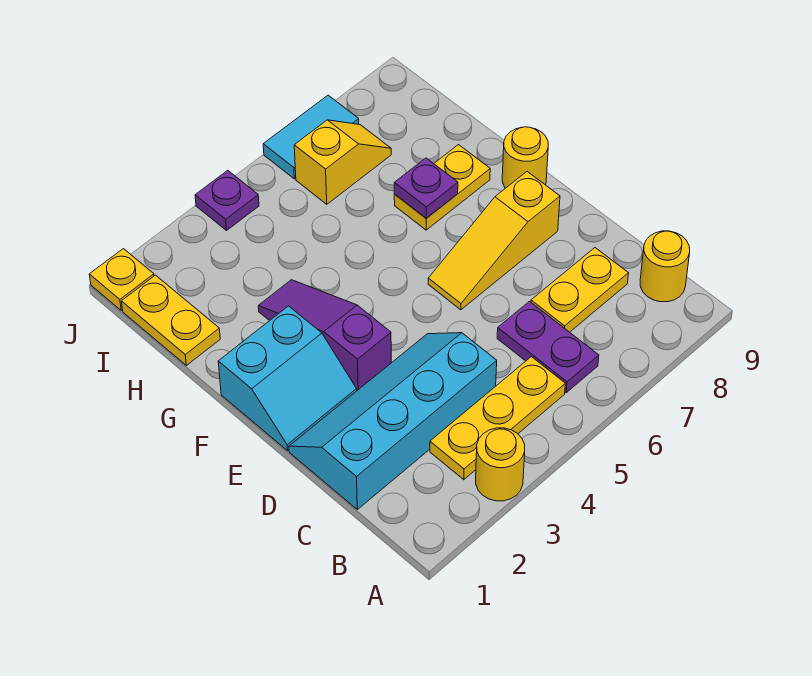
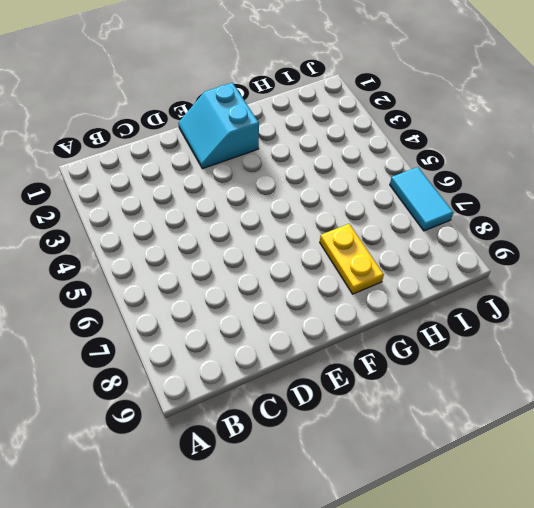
none -> yellow 1x1 round brick [476,428,525,501]
none -> yellow 1x3 plate [430,357,565,480]
none -> purple 1x2 plate [497,302,599,393]

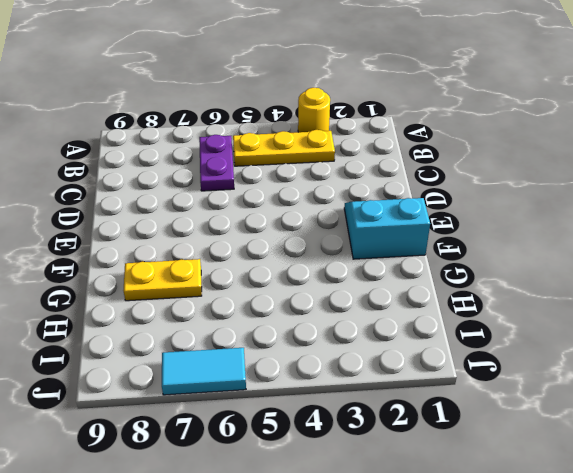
none -> yellow 1x1 round brick [640,231,690,302]
none -> cyan 2x4 slope [289,333,497,509]
none -> yellow 1x2 plate [531,248,628,332]

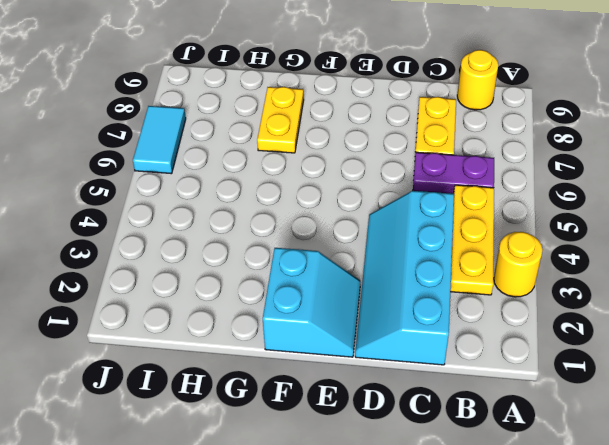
none -> purple 1x3 slope [258,280,391,390]
none -> yellow 1x3 slope [428,172,560,310]
none -> yellow 1x1 round brick [502,127,548,188]

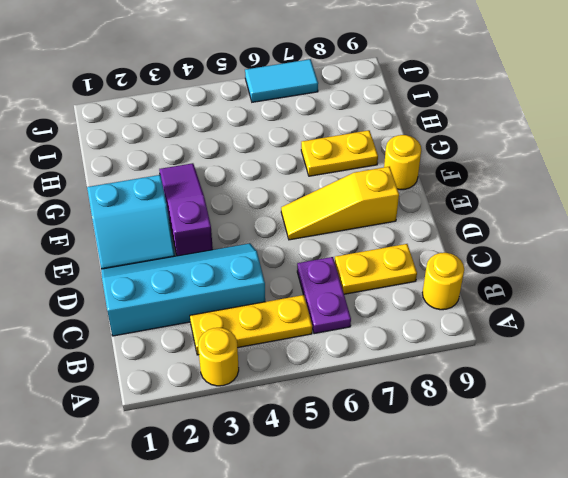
none -> yellow 1x2 plate [121,275,220,365]
none -> yellow 1x2 slope [294,120,391,204]
none -> yellow 1x1 plate [89,249,154,310]

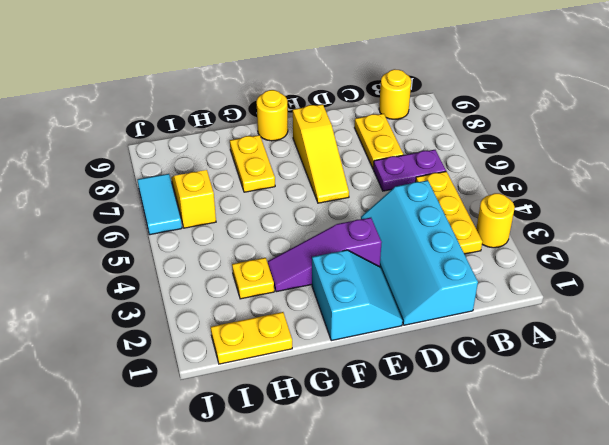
yellow 1x1 plate [232,258,274,299] -> yellow 1x1 plate moved to [89,249,154,310]
none -> purple 1x1 plate [195,170,259,230]
none -> purple 1x1 plate [394,158,458,218]

